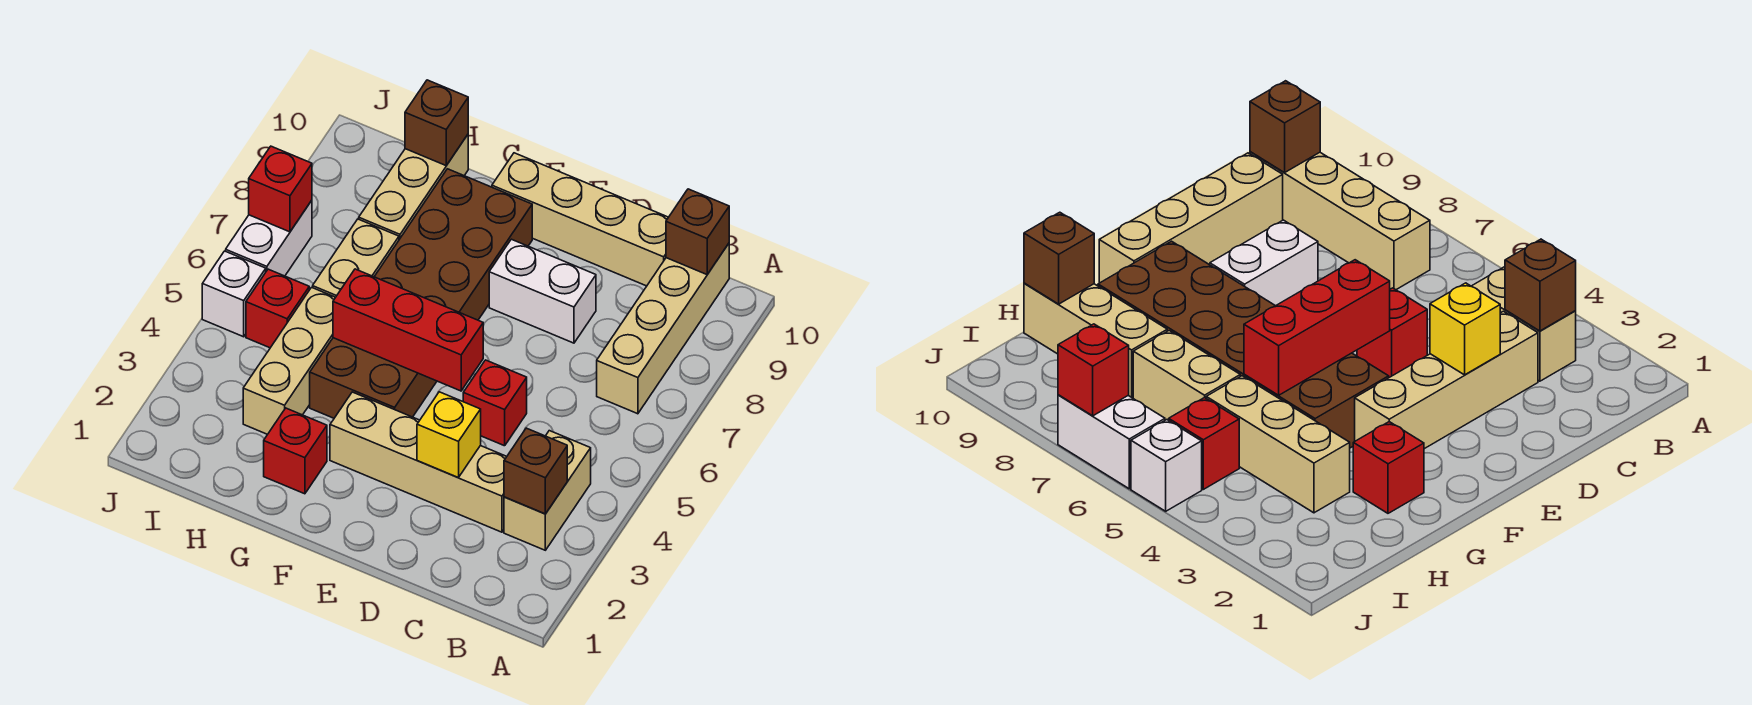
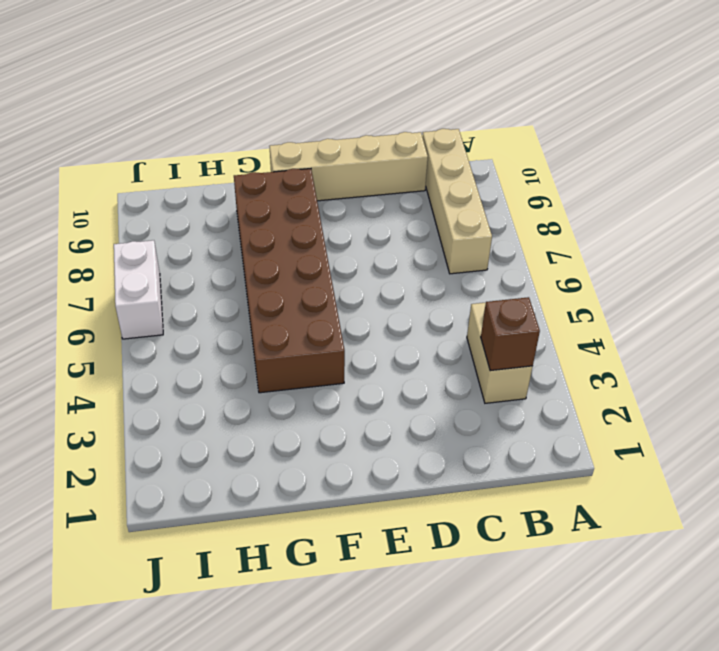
none -> tan 1x4 brick [330,392,507,532]
none -> red 1x1 brick [463,360,527,446]
none -> white 1x2 brick [489,239,596,343]

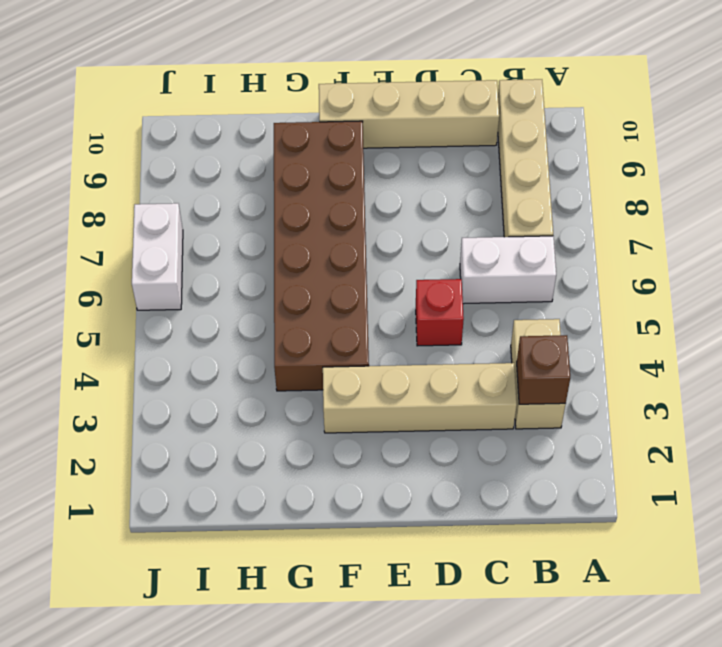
white 1x2 brick [460,236,556,304] -> white 1x2 brick moved to [489,239,596,343]
none -> red 1x1 brick [264,408,327,494]
none -> tan 1x3 brick [243,287,335,434]
none -> tan 1x2 brick [313,219,399,297]

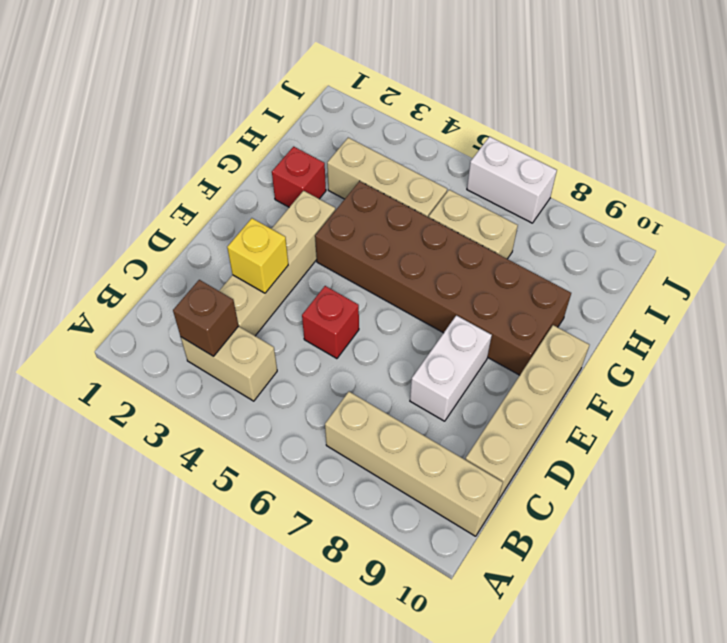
none -> tan 1x3 brick [359,135,468,239]
none -> red 1x1 brick [246,269,309,348]
none -> white 1x1 brick [202,251,266,337]

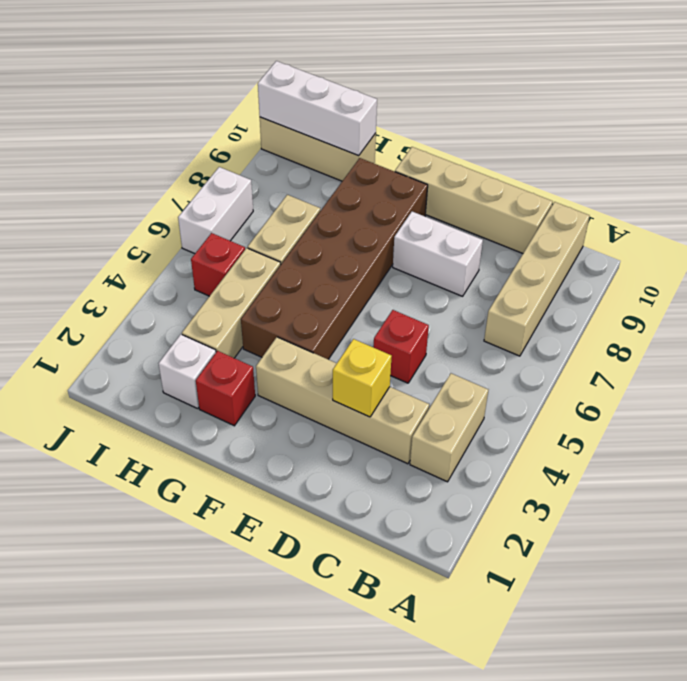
white 1x1 brick [159,334,216,408] -> white 1x1 brick moved to [202,251,266,337]
tan 1x3 brick [260,117,376,181] -> tan 1x3 brick turned to [359,135,468,239]
white 1x3 brick [258,61,377,156] -> brown 1x1 brick [405,80,468,165]
none -> brown 1x1 brick [504,428,567,514]
none -> brown 1x1 brick [666,189,729,274]
none -> red 1x3 brick [333,269,483,391]

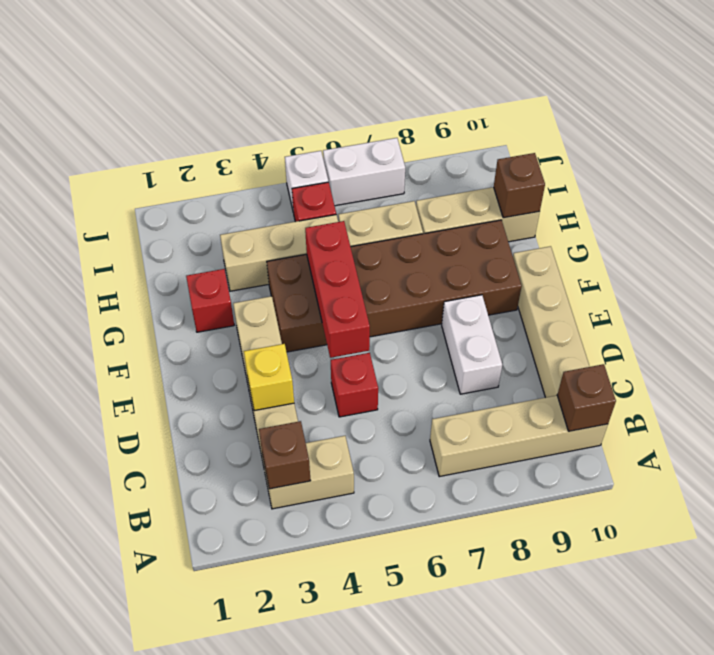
none -> red 1x1 brick [249,146,312,232]

